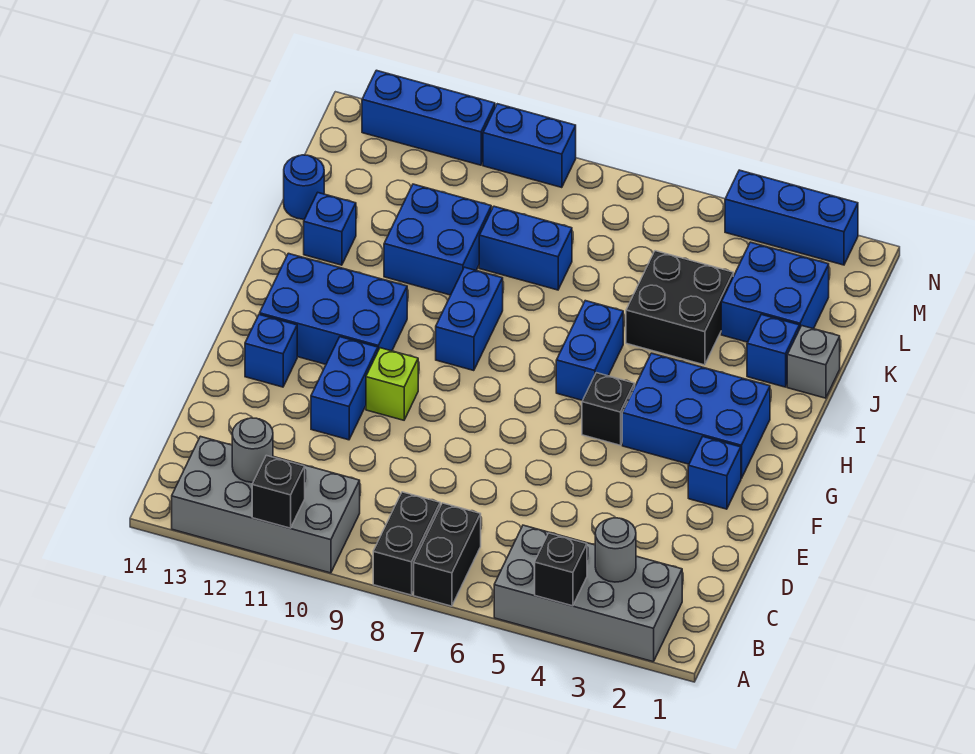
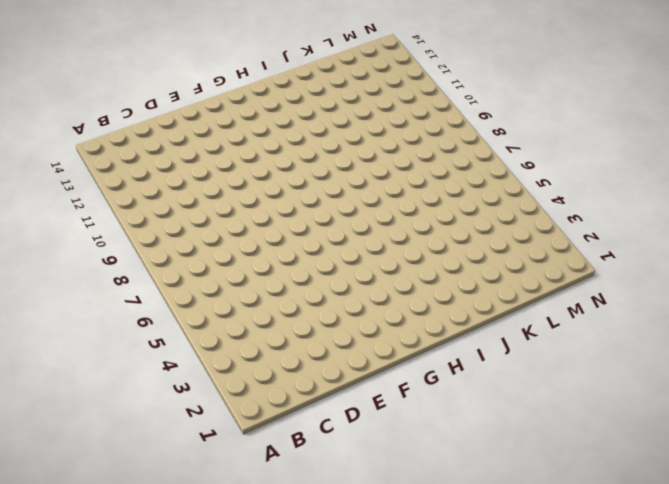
none -> grey 2x4 brick [494,525,682,662]
none -> black 1x2 brick [414,503,481,606]
none -> black 1x2 brick [373,492,440,595]

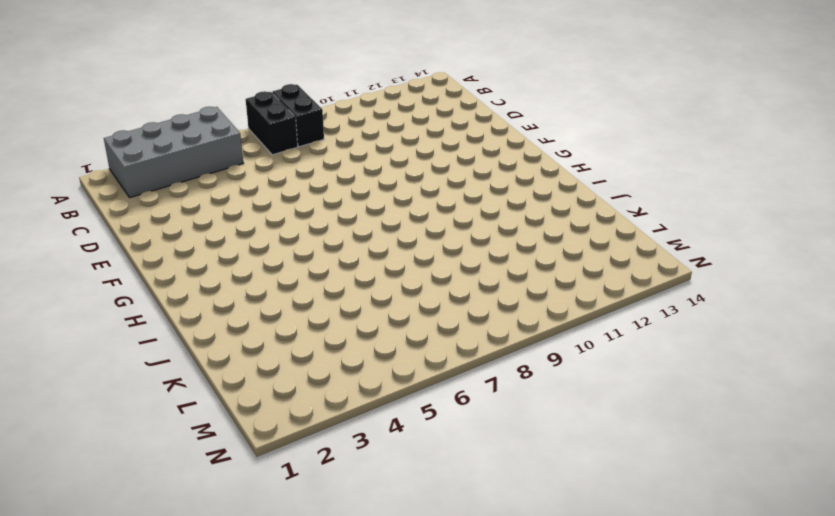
none -> grey 2x4 brick [172,436,360,573]
none -> blue 1x2 brick [311,337,378,440]
none -> blue 1x1 brick [688,437,741,509]

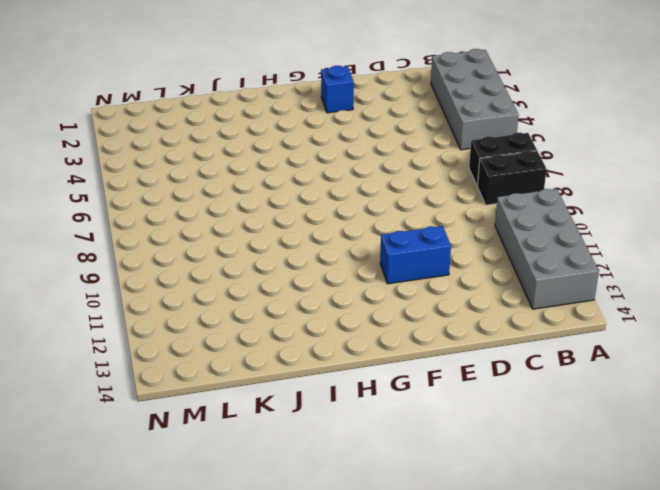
none -> lime 1x1 brick [366,348,418,420]
none -> blue 1x1 brick [245,314,297,387]
none -> blue 2x3 brick [622,353,770,479]

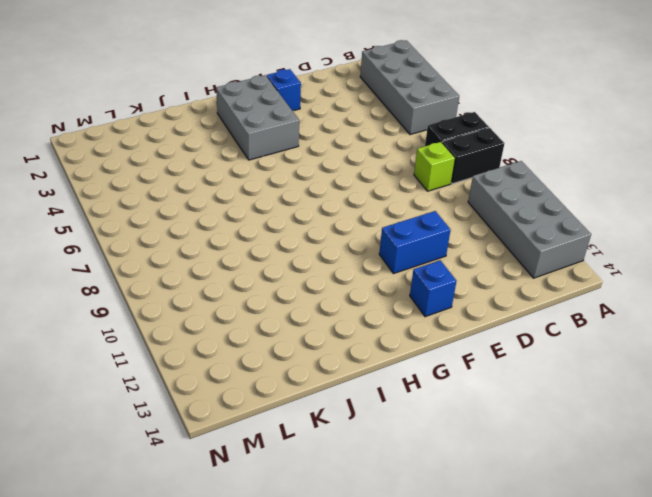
lime 1x1 brick [414,142,455,191] -> lime 1x1 brick moved to [366,348,418,420]
grey 2x3 brick [216,75,299,160] -> blue 2x3 brick [622,353,770,479]
none -> black 1x1 brick [582,373,635,445]
none -> blue 2x3 brick [260,253,407,364]
none -> blue 1x2 brick [556,301,623,401]

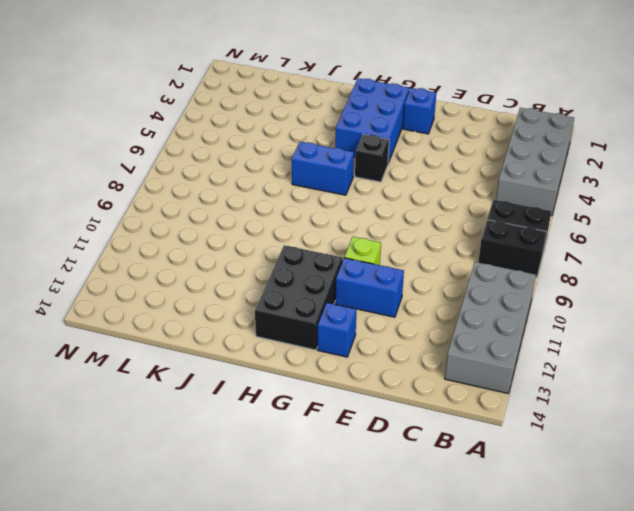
black 2x3 brick [255,245,343,350] -> blue 2x3 brick [260,253,407,364]
none -> blue 1x2 brick [436,267,503,371]
none -> grey 1x1 brick [787,326,840,398]
none -> blue 1x1 brick [747,314,799,387]

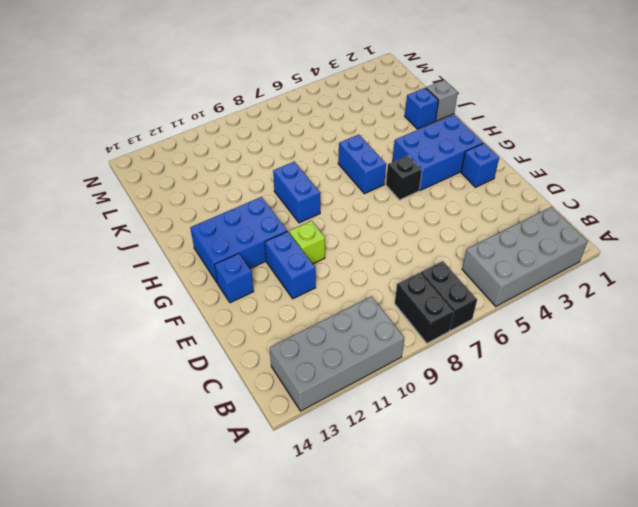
none -> black 2x2 brick [626,251,733,365]
none -> blue 2x2 brick [384,184,491,295]
none -> blue 1x1 brick [304,193,356,265]

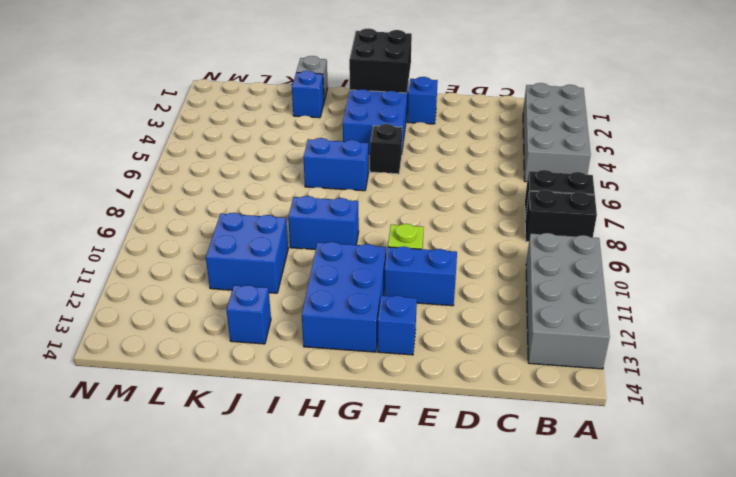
black 2x2 brick [349,28,412,93] -> black 2x2 brick moved to [626,251,733,365]
none -> blue 2x2 brick [721,242,829,342]
none -> blue 1x2 brick [479,206,572,290]
none -> blue 1x1 round brick [284,155,324,219]

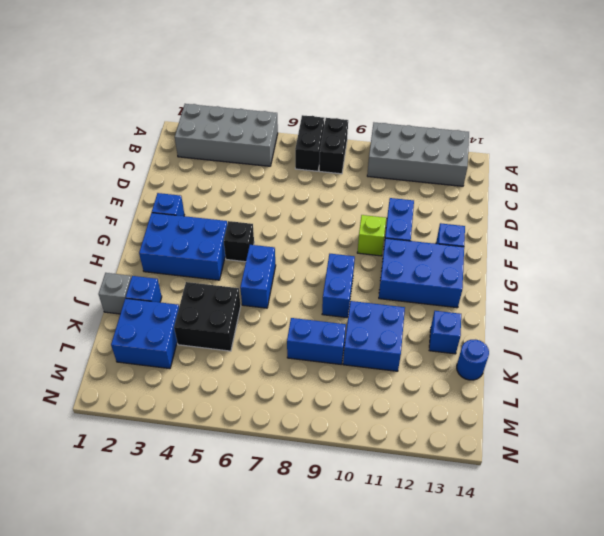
none -> blue 1x3 brick [725,170,858,265]
none -> blue 1x2 brick [483,104,576,188]
none -> blue 1x3 brick [362,70,495,165]

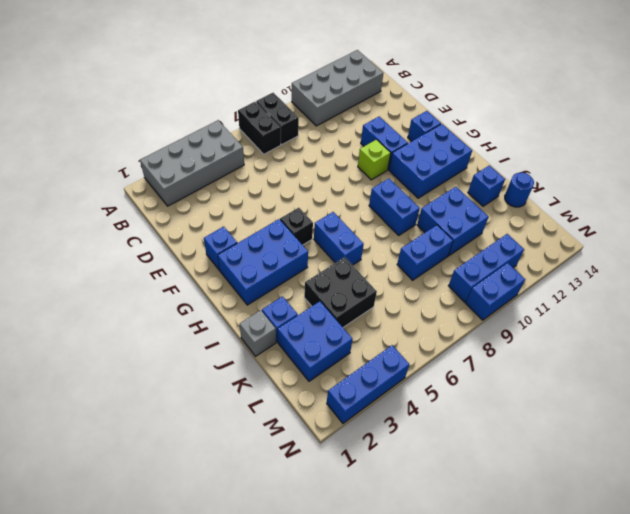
blue 1x3 brick [449,234,524,302] -> blue 1x3 brick moved to [362,70,495,165]
none -> black 1x1 brick [535,533,587,606]
none -> black 1x1 brick [252,455,305,528]
none -> grey 1x1 round brick [595,518,636,582]

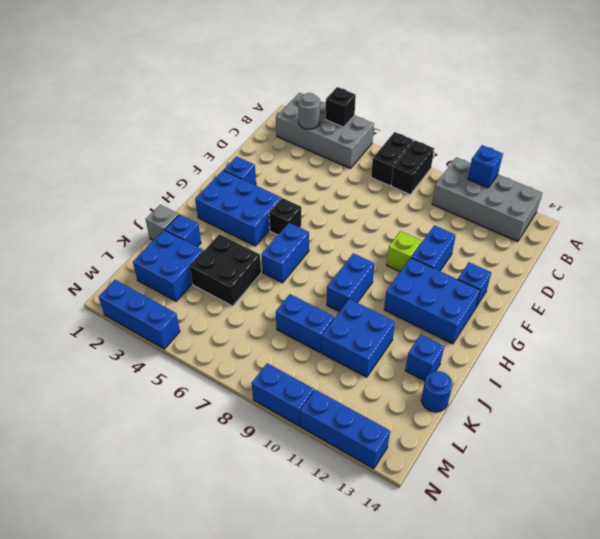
blue 1x1 brick [468,145,503,188] -> black 1x1 brick [252,455,305,528]
none -> grey 1x1 round brick [232,418,273,482]

